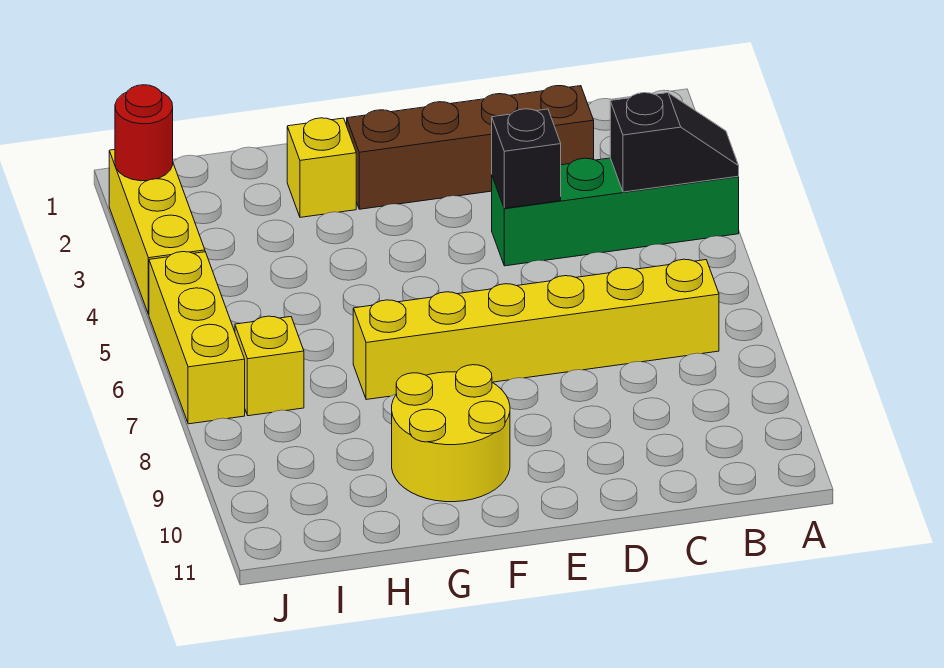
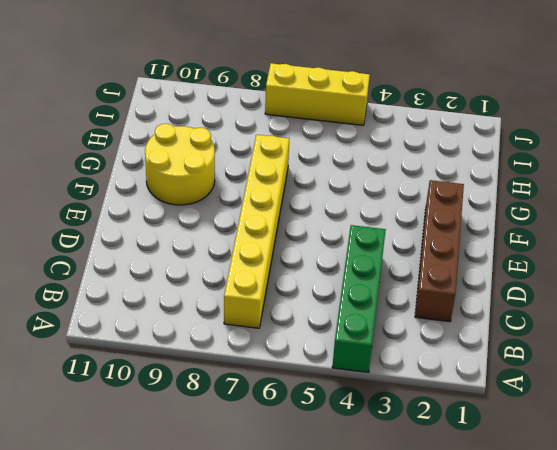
none -> yellow 1x1 brick [287,118,356,217]
none -> yellow 1x1 brick [235,316,304,416]

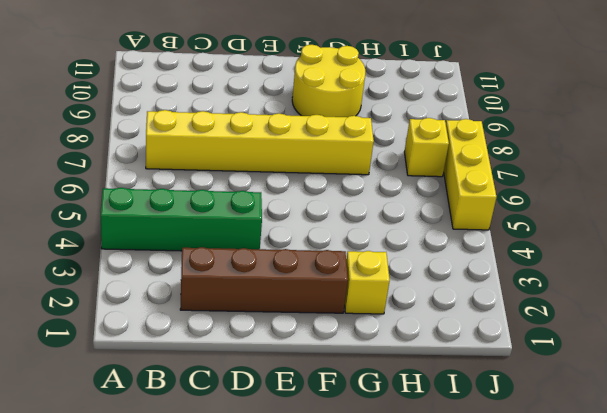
none -> yellow 1x3 brick [109,150,205,314]
none -> black 1x2 slope [610,93,739,192]

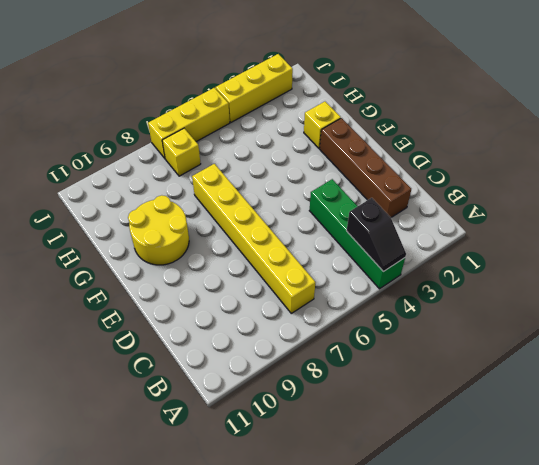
none -> black 1x1 brick [492,109,561,208]
none -> red 1x1 round brick [115,85,173,181]

